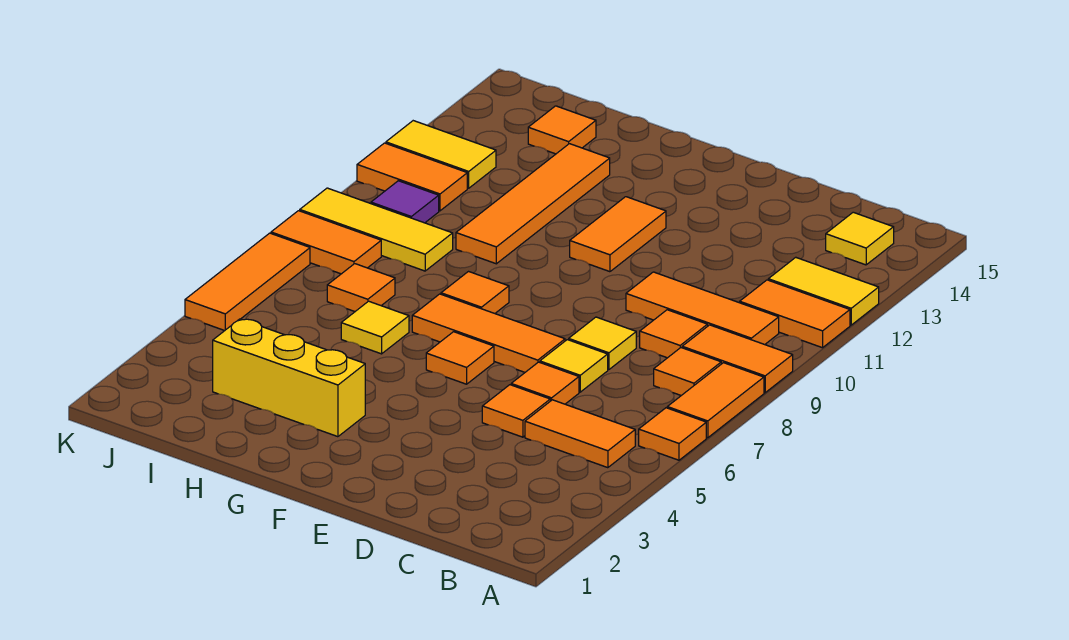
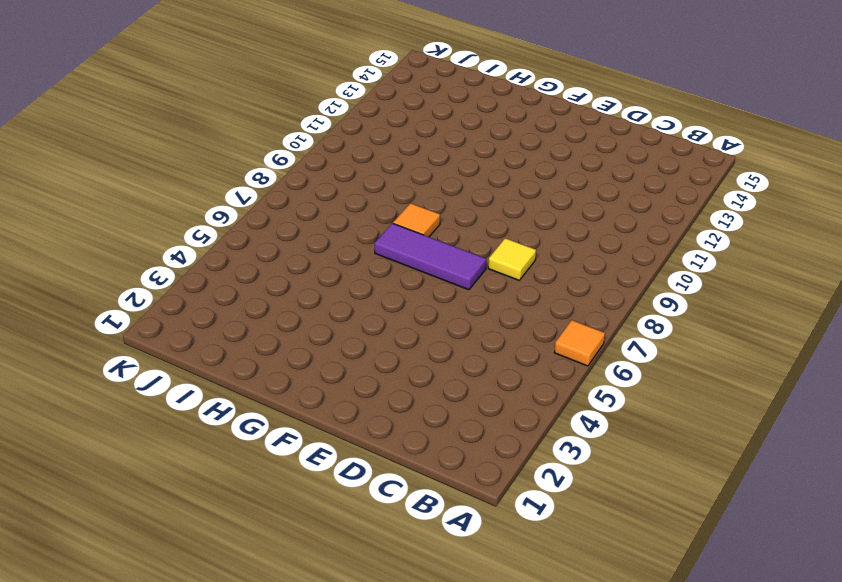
purple 1x3 tile [375,223,486,290] -> orange 1x3 tile [412,294,565,372]
none -> orange 1x2 tile [667,363,764,438]
none -> orange 1x2 tile [682,325,793,393]
none -> orange 1x2 tile [740,280,850,348]

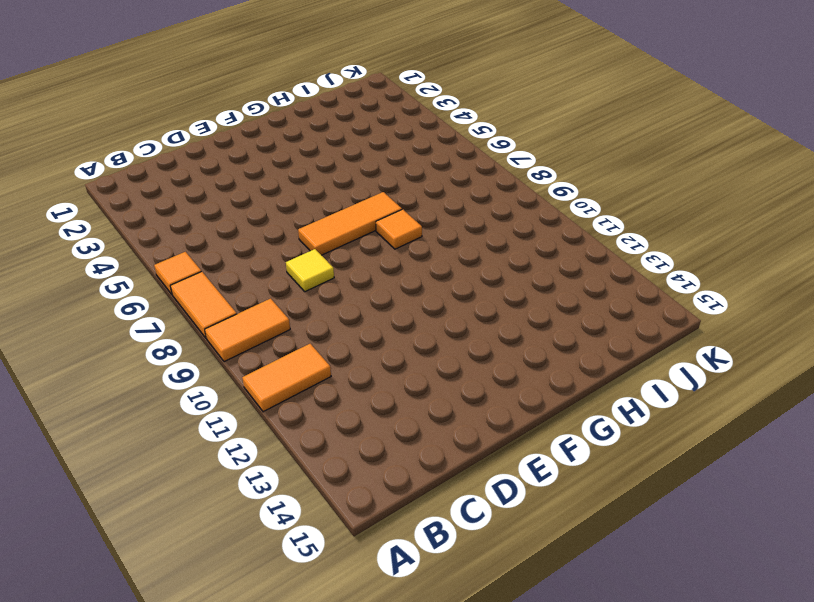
none -> yellow 1x2 tile [768,257,879,325]
none -> orange 1x2 tile [525,400,635,468]
none -> orange 1x1 tile [654,348,721,395]

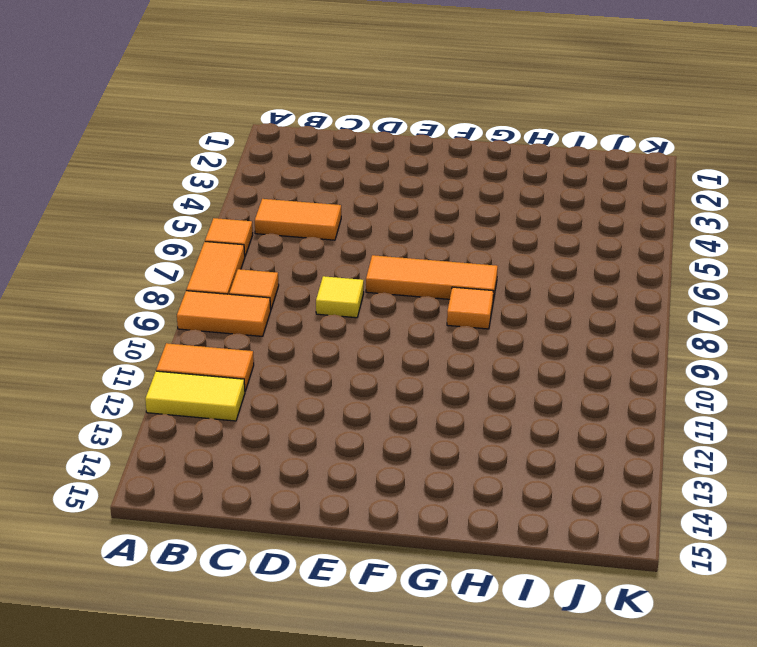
none -> orange 1x3 tile [626,272,779,345]
none -> yellow 1x1 tile [826,212,894,265]
none -> orange 1x1 tile [640,310,708,358]

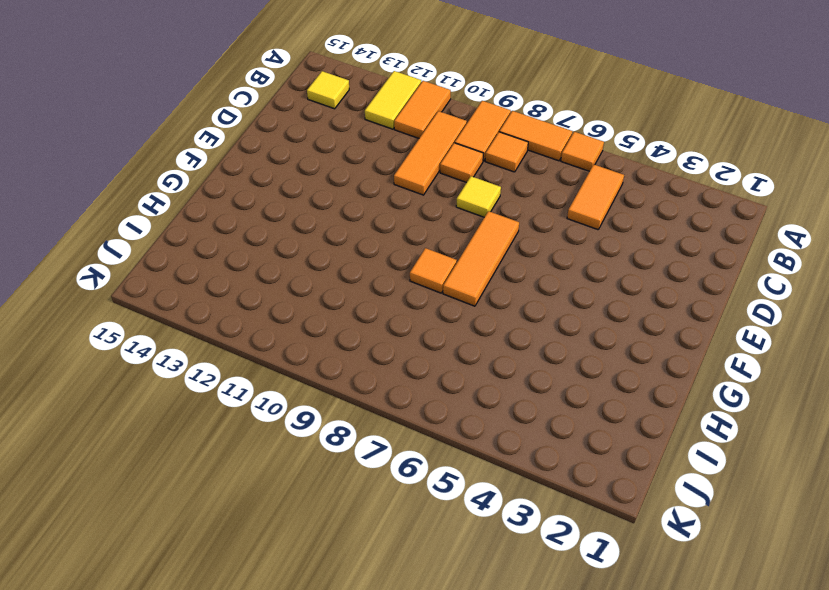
none -> orange 1x1 tile [482,385,550,437]
none -> orange 1x1 tile [511,362,579,404]
none -> yellow 1x1 tile [540,340,608,392]

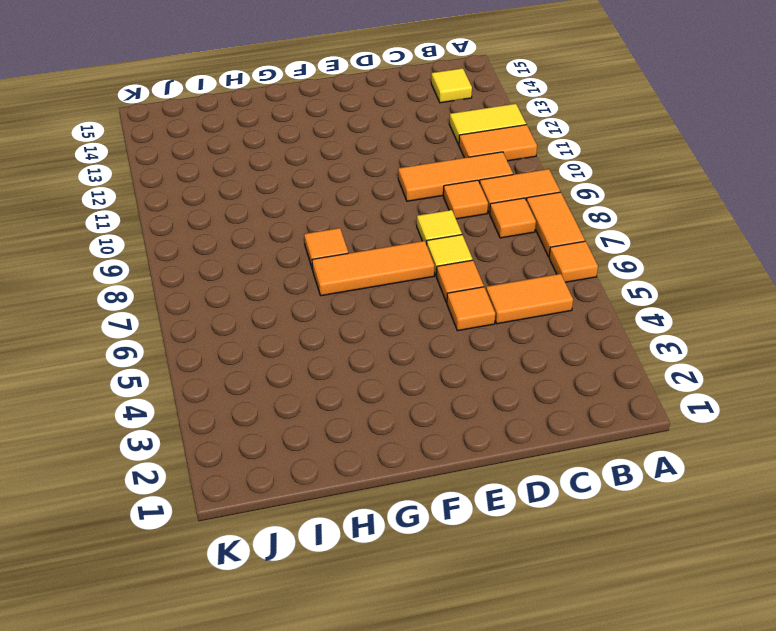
none -> orange 1x1 tile [426,332,494,384]
none -> orange 1x2 tile [570,197,666,272]
none -> yellow 1x3 brick [213,319,365,437]

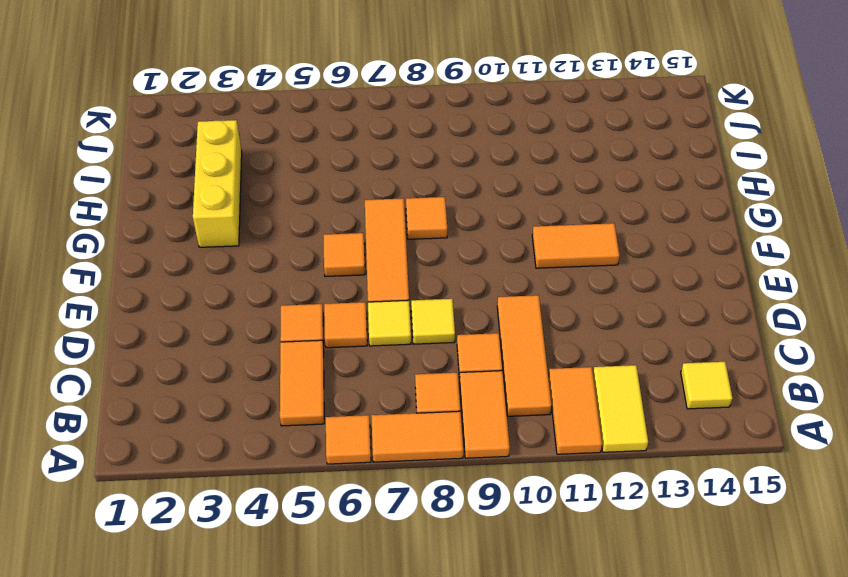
none -> yellow 1x1 tile [341,301,409,354]
none -> orange 1x4 tile [456,144,610,264]
none -> orange 1x1 tile [327,264,395,311]

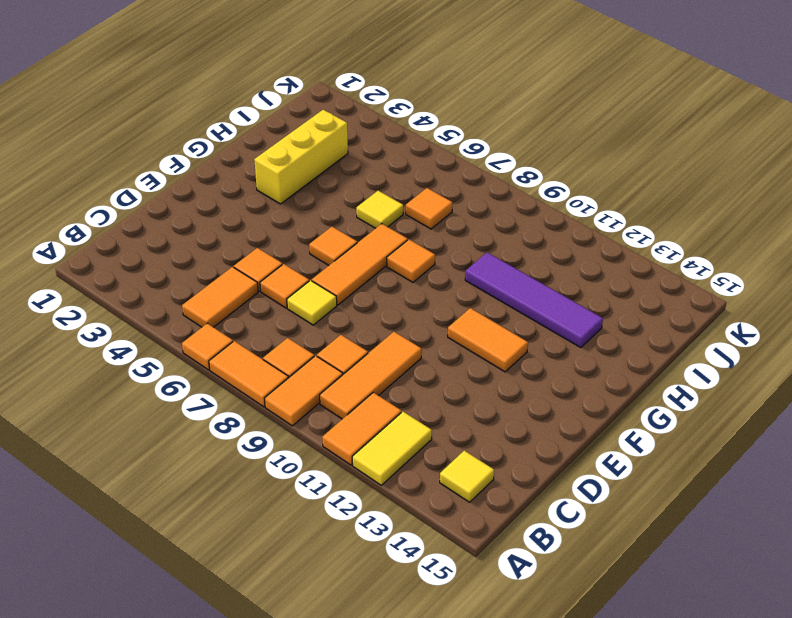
purple 1x4 tile [465,253,603,348] -> orange 1x4 tile [456,144,610,264]
none -> yellow 1x1 tile [569,317,636,370]
none -> yellow 1x3 tile [300,188,453,271]
none -> orange 1x1 tile [528,106,596,154]

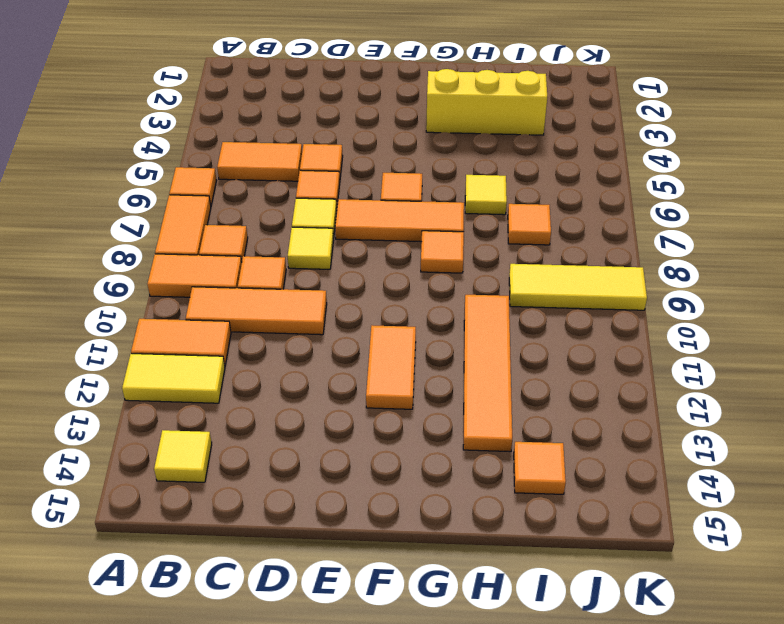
none -> orange 1x2 tile [271,211,381,274]
none -> purple 1x1 tile [371,181,439,223]
none -> orange 1x2 tile [357,143,467,211]

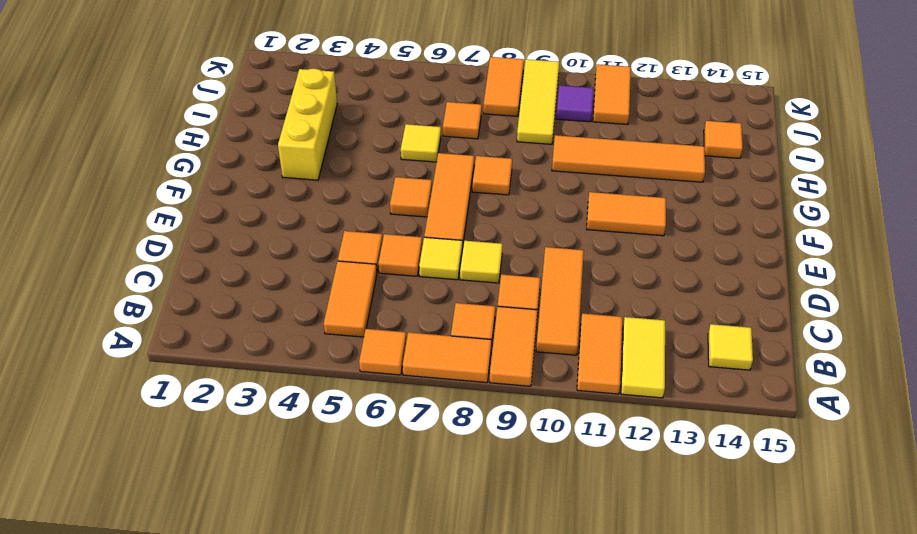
none -> yellow 1x2 tile [386,121,496,188]
none -> orange 1x3 tile [185,233,310,331]

